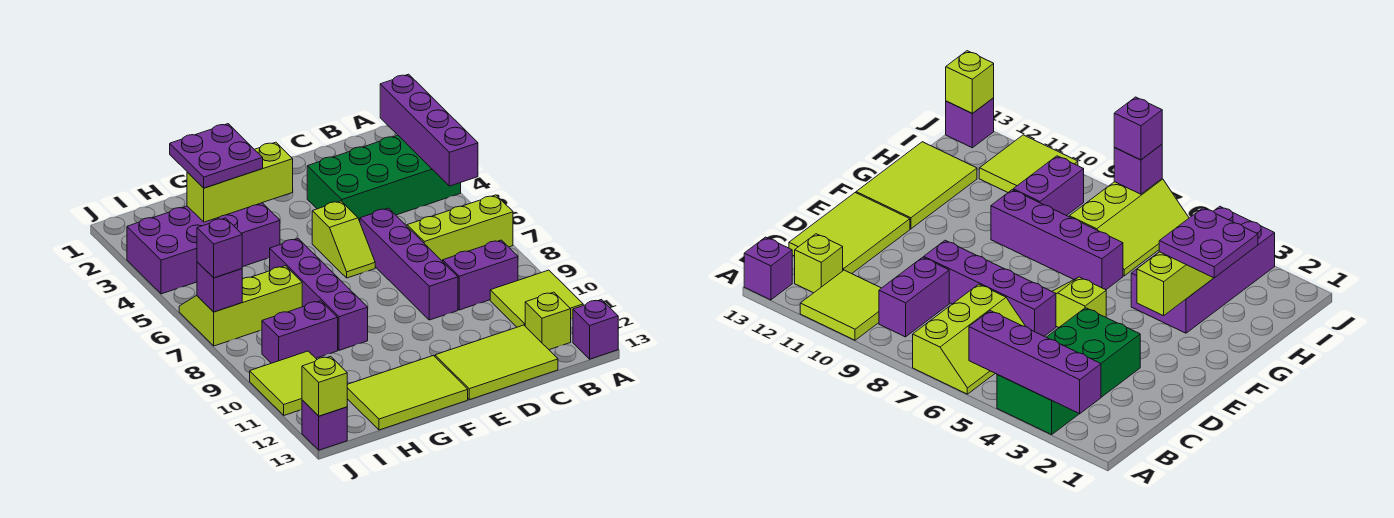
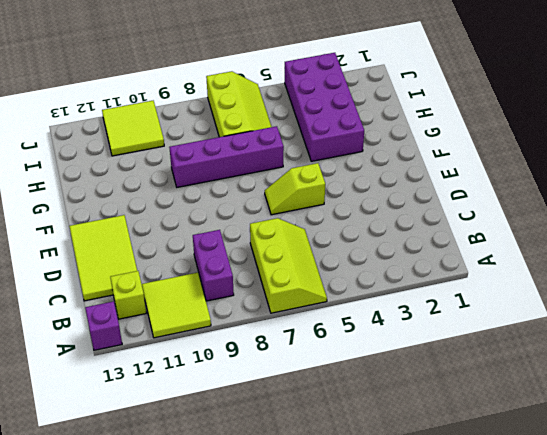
none -> green 2x4 brick [307,135,461,221]
none -> purple 1x4 brick [360,208,458,320]
none -> lime 2x3 tile [347,356,468,430]

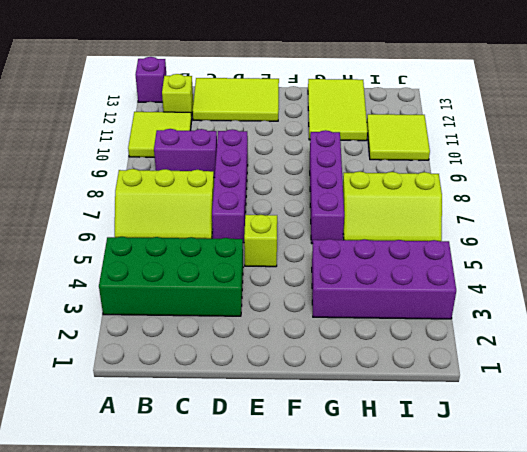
lime 2x3 tile [308,79,368,141] -> lime 2x3 tile turned to [347,356,468,430]
none -> purple 1x2 brick [262,301,338,363]
none -> purple 1x1 brick [302,400,347,450]
none -> purple 1x4 brick [380,74,478,186]

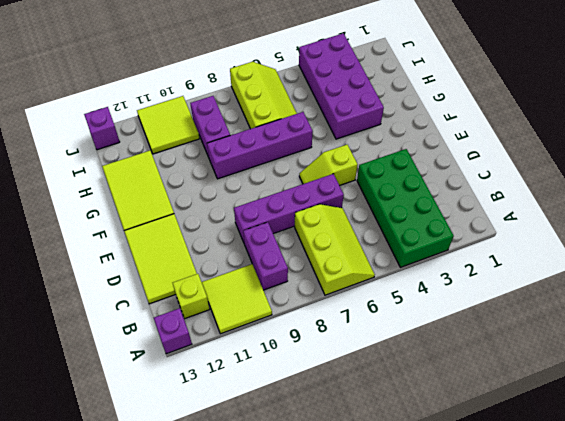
none -> purple 1x4 brick [380,74,478,186]
none -> lime 1x3 brick [187,142,293,222]
none -> purple 1x1 brick [197,262,242,312]

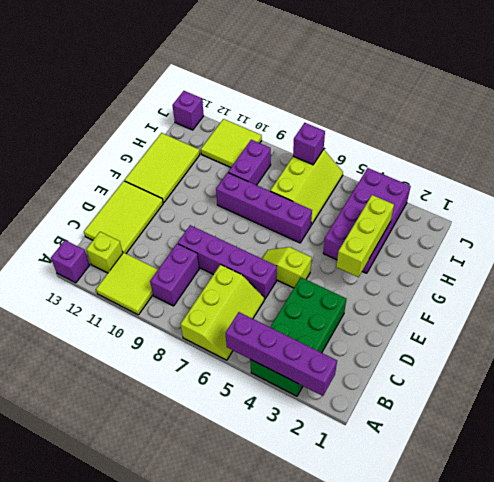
none -> lime 1x1 brick [302,356,347,416]
none -> purple 2x2 plate [170,124,263,188]
none -> purple 1x1 brick [197,218,242,278]

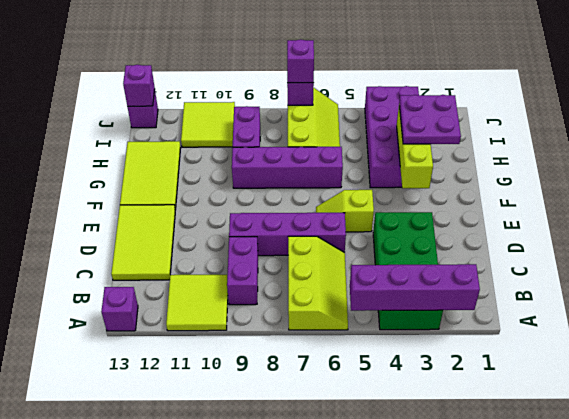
purple 1x1 brick [123,65,155,106] -> lime 1x1 brick [302,356,347,416]
none -> lime 1x1 brick [525,292,571,350]

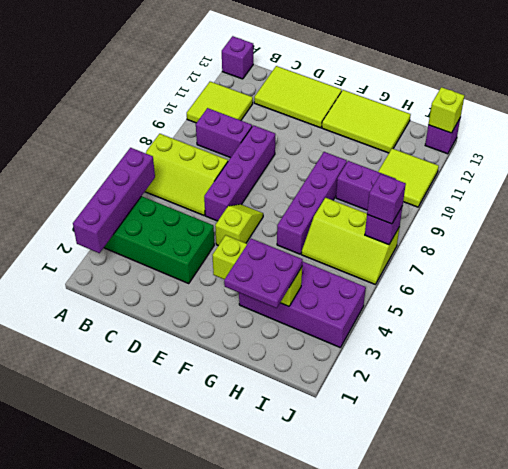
none -> lime 1x1 brick [525,292,571,350]

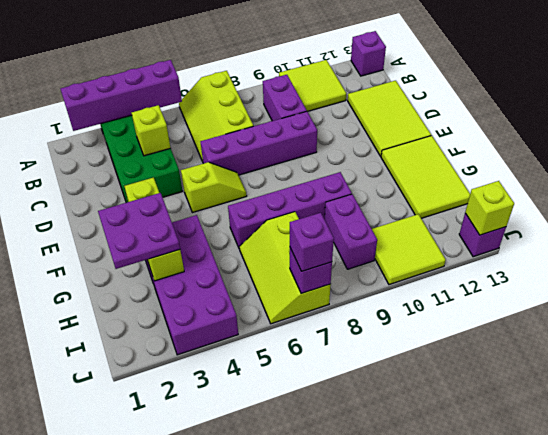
lime 1x1 brick [132,105,171,156] -> lime 1x1 brick moved to [525,292,571,350]

